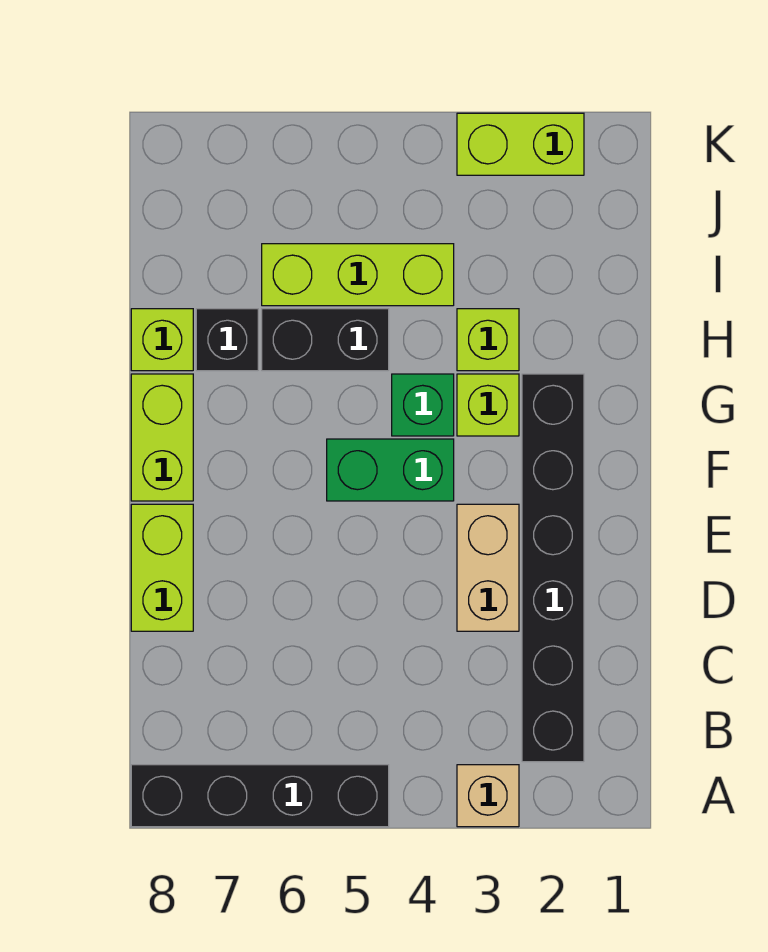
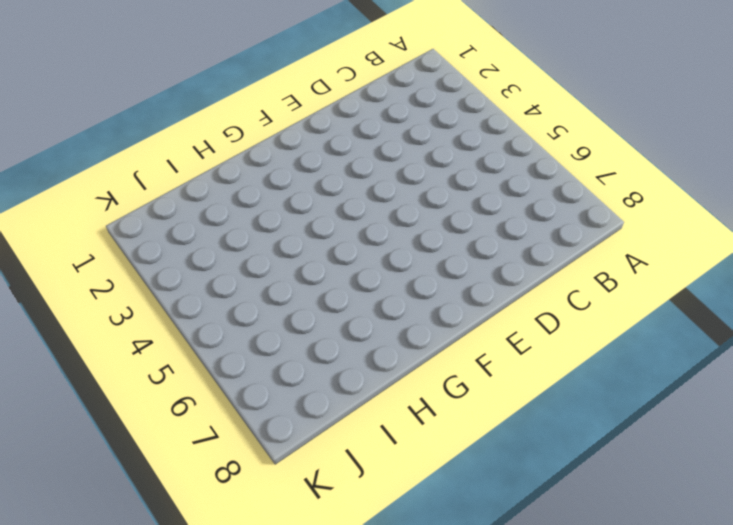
none -> tan 1x1 brick [457,765,519,827]
none -> black 1x4 brick [131,765,389,827]
none -> black 1x6 brick [522,374,584,762]

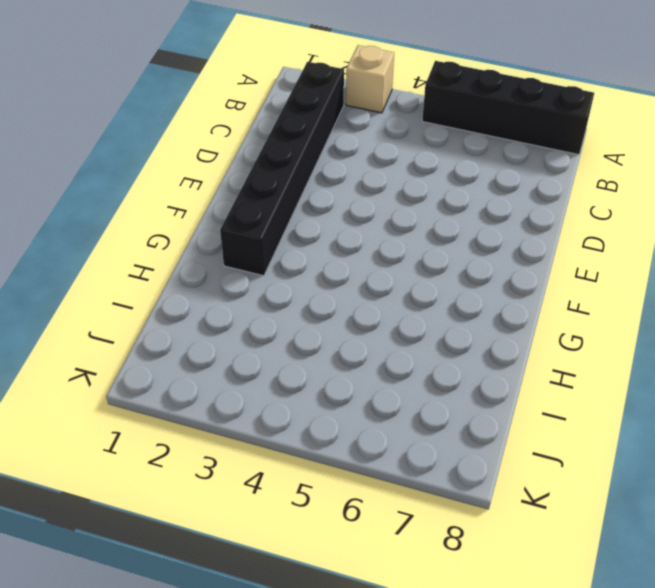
none -> tan 1x2 brick [457,504,519,631]
none -> lime 1x2 brick [131,504,193,631]
none -> green 1x2 brick [327,439,454,501]

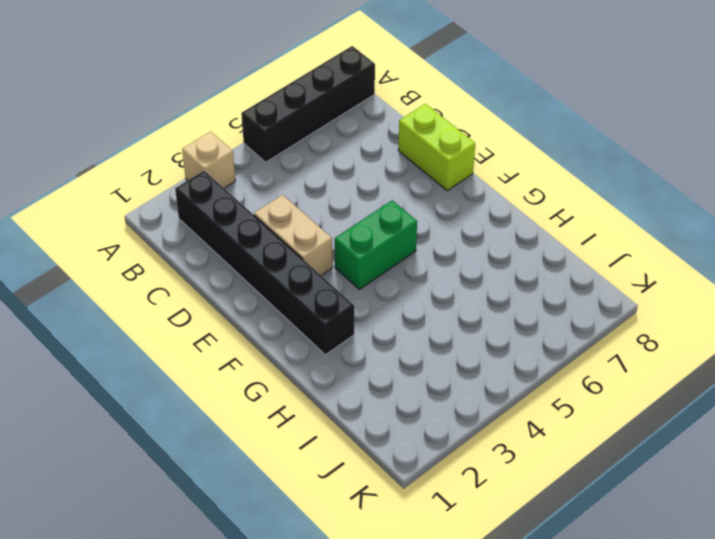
none -> lime 1x2 brick [131,374,193,501]
none -> lime 1x1 brick [457,374,519,436]
none -> green 1x1 brick [392,374,454,436]

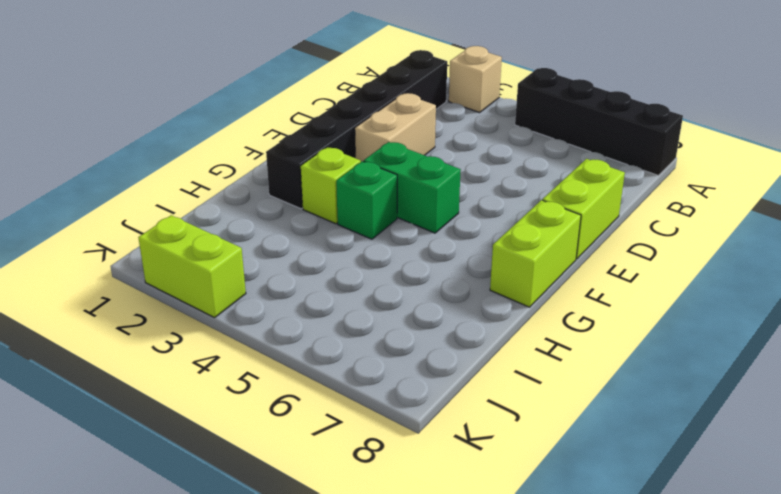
none -> lime 1x1 brick [457,309,519,371]
none -> black 1x2 brick [262,309,389,371]
none -> black 1x1 brick [196,309,258,371]

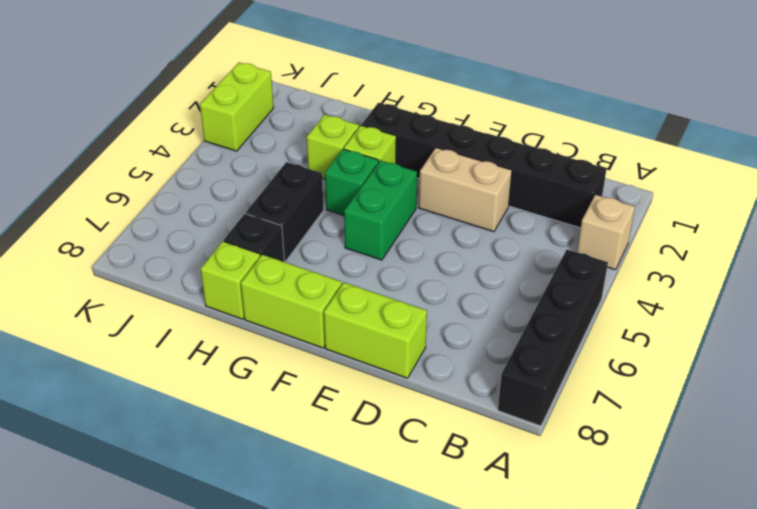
none -> lime 1x3 brick [262,244,454,306]

